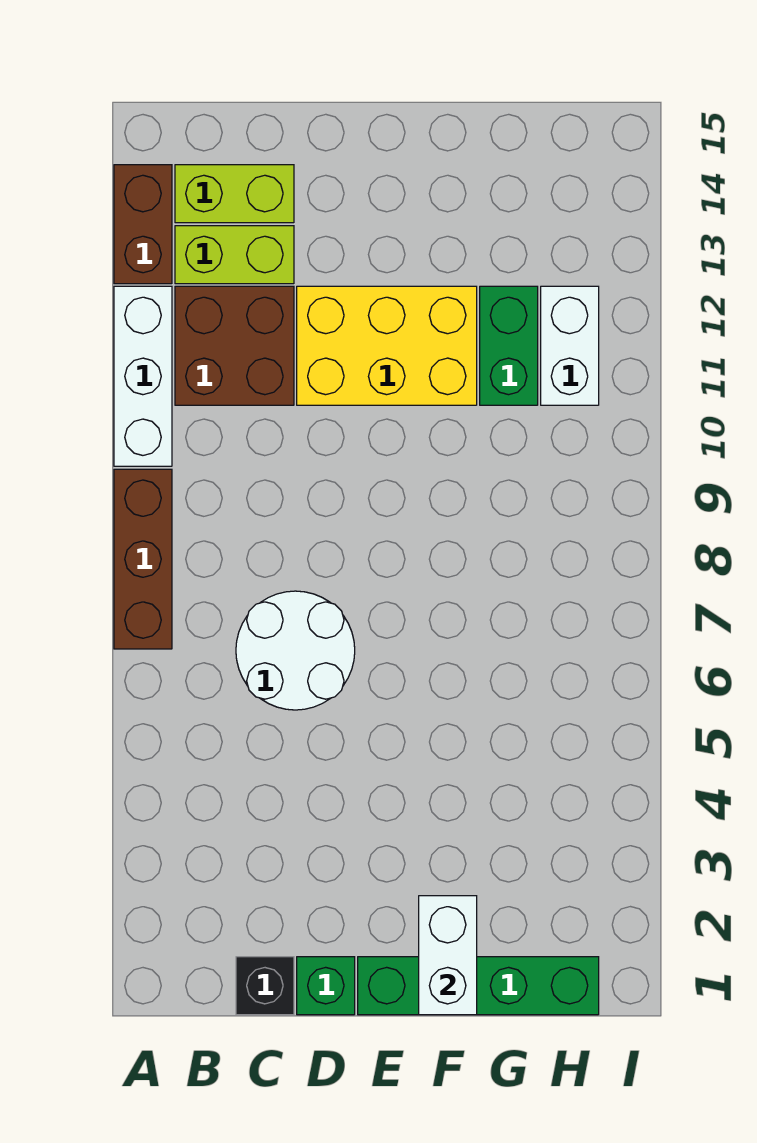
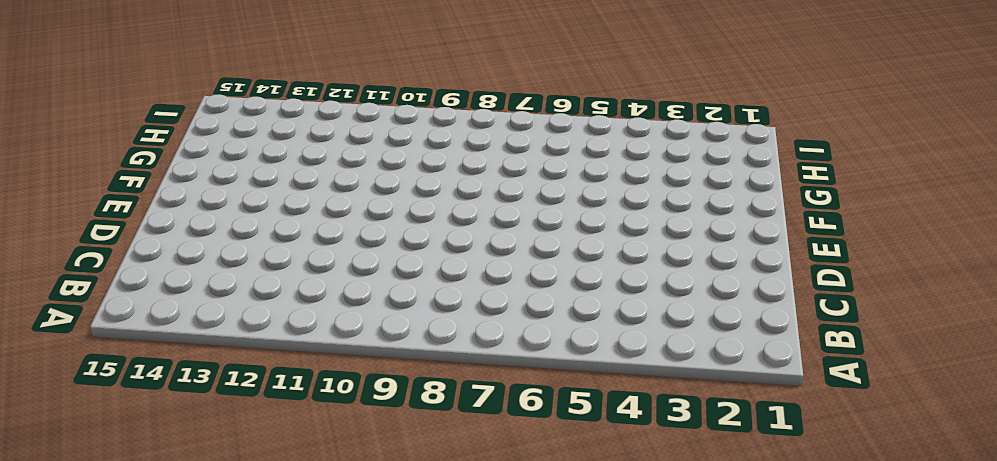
none -> brown 1x3 brick [114,469,172,649]
none -> white 1x3 brick [114,286,172,466]
none -> brown 1x2 brick [114,165,172,284]

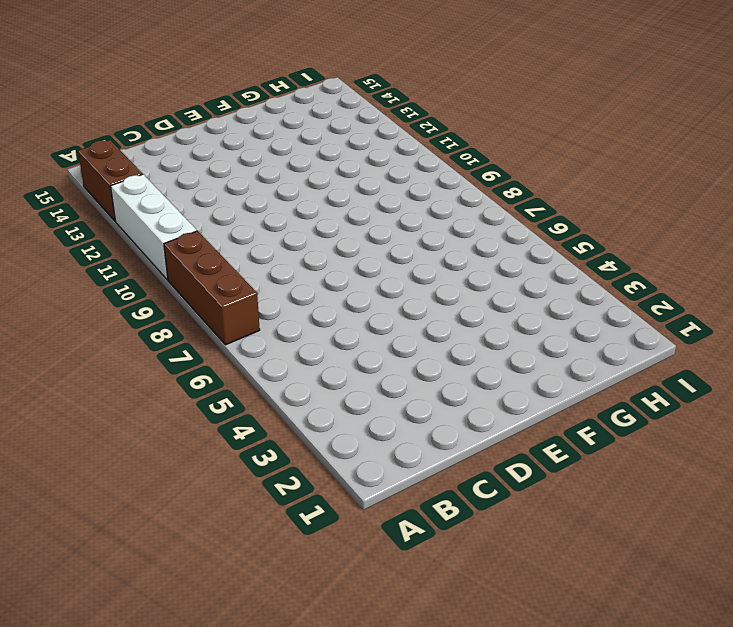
none -> brown 2x2 brick [175,286,294,405]
none -> lime 1x2 brick [175,226,294,284]
none -> lime 1x2 brick [175,165,294,223]

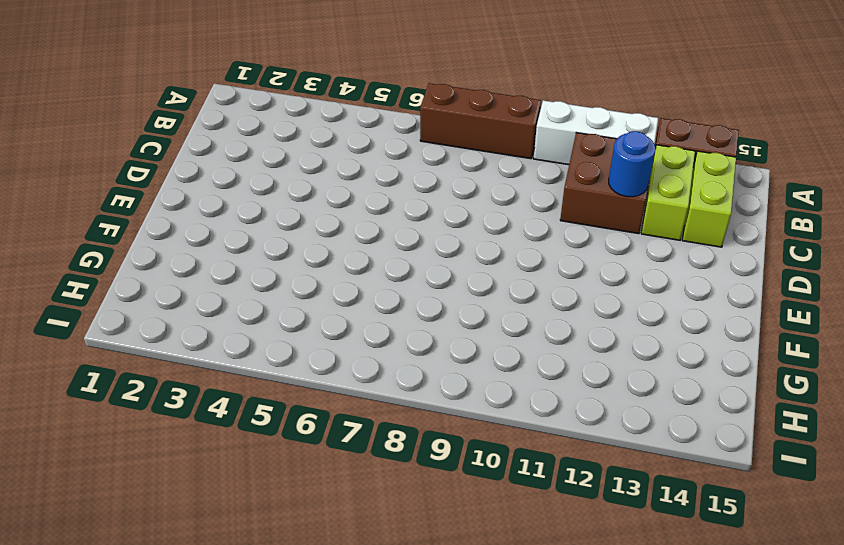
blue 1x1 round brick [609,131,656,197] -> none
none -> black 1x1 brick [236,957,294,1015]
none -> white 2x2 round brick [236,591,355,710]
none -> green 1x1 brick [297,957,355,1015]

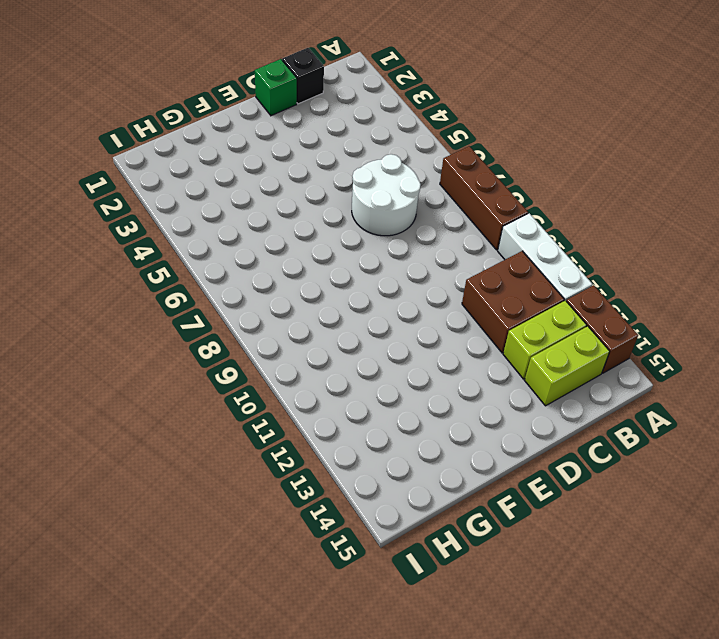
none -> yellow 2x3 brick [297,286,477,405]
none -> green 1x4 brick [358,957,599,1015]
none -> green 1x2 brick [480,286,538,405]

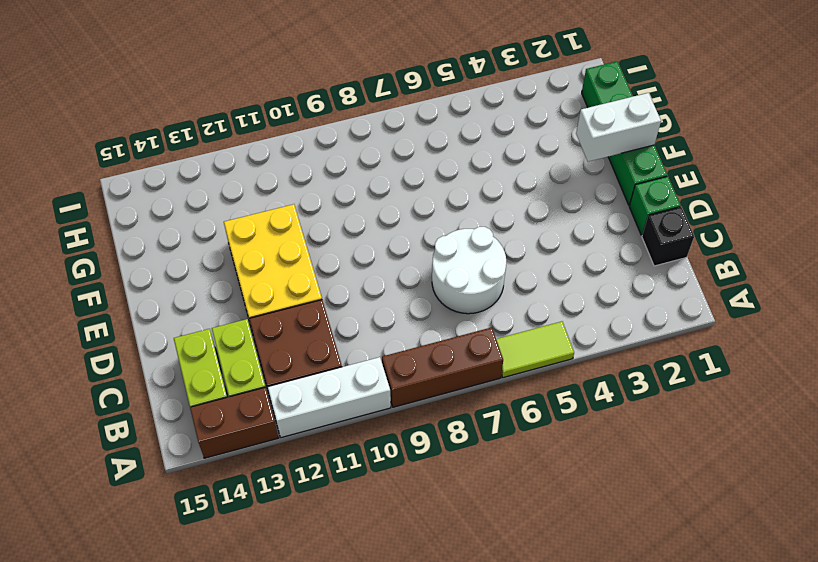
lime 1x2 tile [496,321,574,378] -> none
none -> green 1x2 brick [480,286,538,405]
none -> white 1x2 brick [541,286,599,405]

